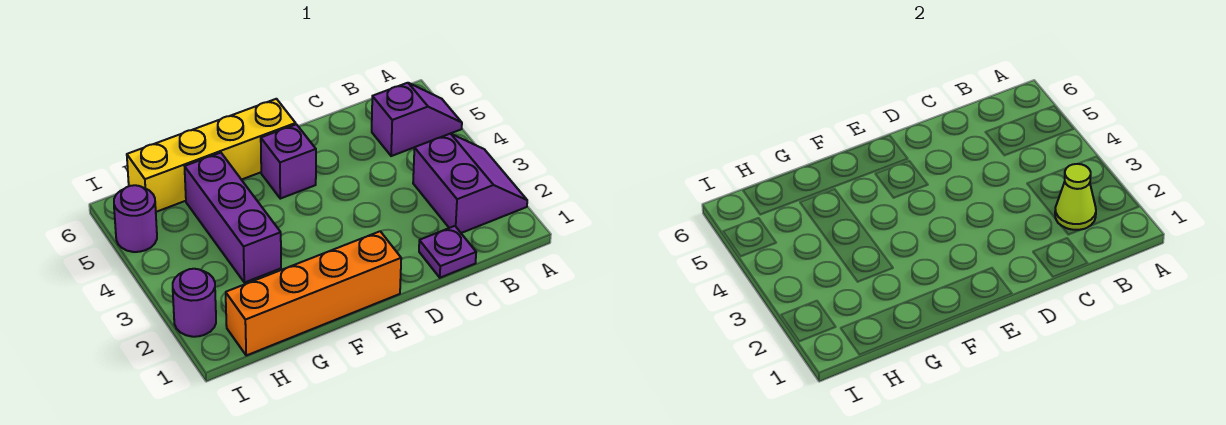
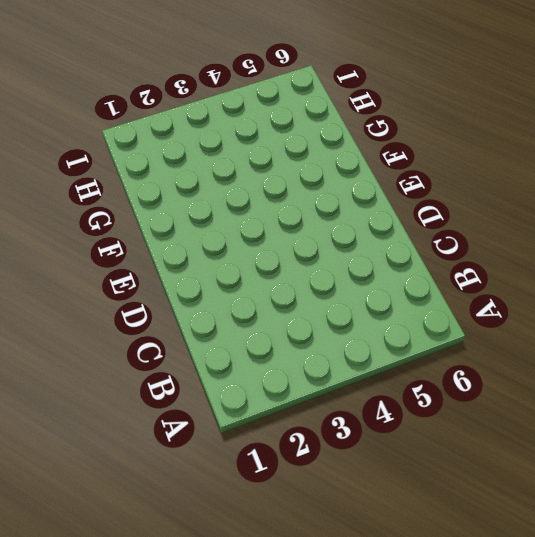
none -> purple 2x2 slope [413,133,527,233]
none -> purple 1x2 slope [372,83,462,156]

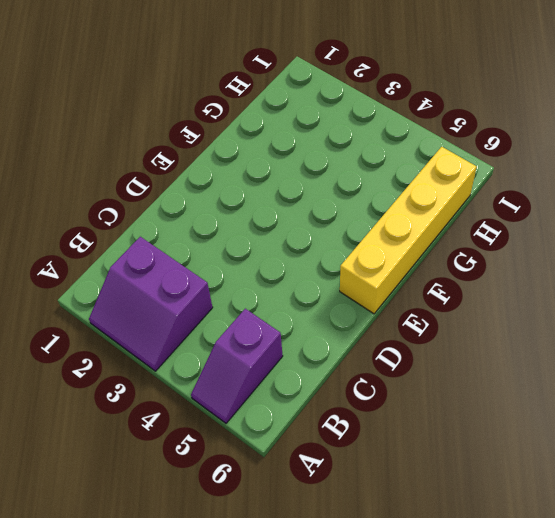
none -> purple 1x1 plate [419,226,476,278]
none -> orange 1x4 brick [226,231,401,355]

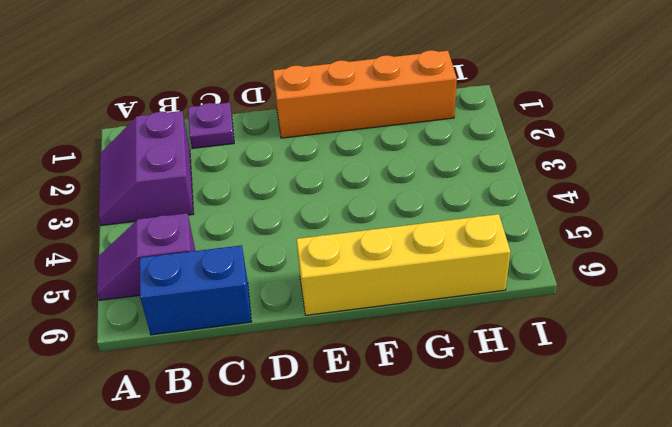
blue 1x2 brick [140,245,252,335] -> none
none -> purple 1x1 brick [261,124,316,199]
none -> purple 1x3 brick [185,153,281,283]

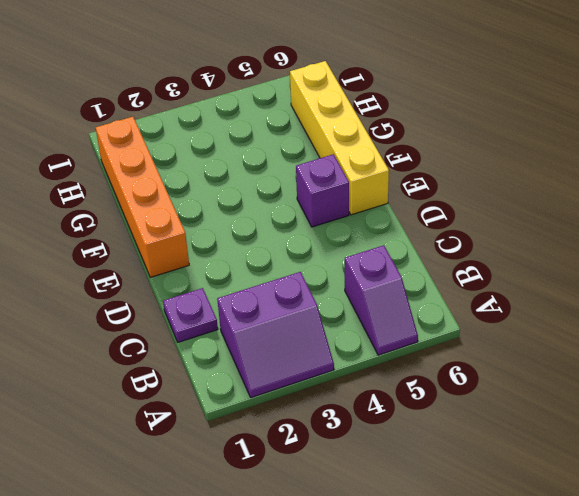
none -> purple 1x3 brick [185,153,281,283]
none -> purple 1x1 round brick [173,269,216,337]

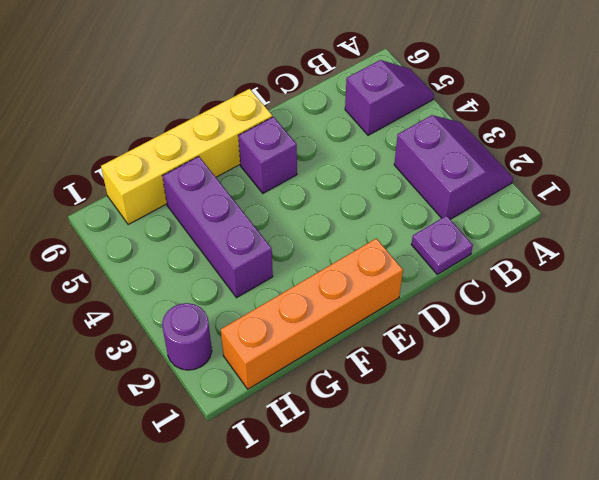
none -> purple 1x1 round brick [114,185,157,252]
none -> lime 1x1 cone [1055,164,1096,230]

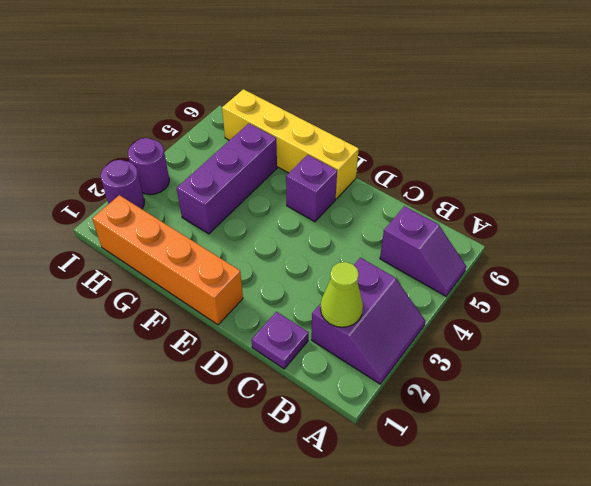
purple 1x1 round brick [128,138,169,195] -> purple 1x1 round brick moved to [114,185,157,252]

